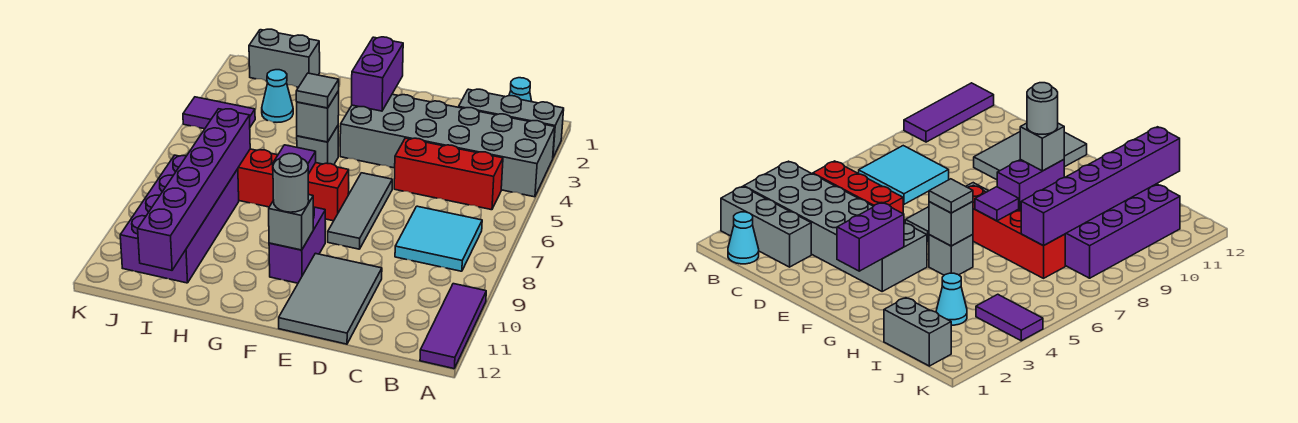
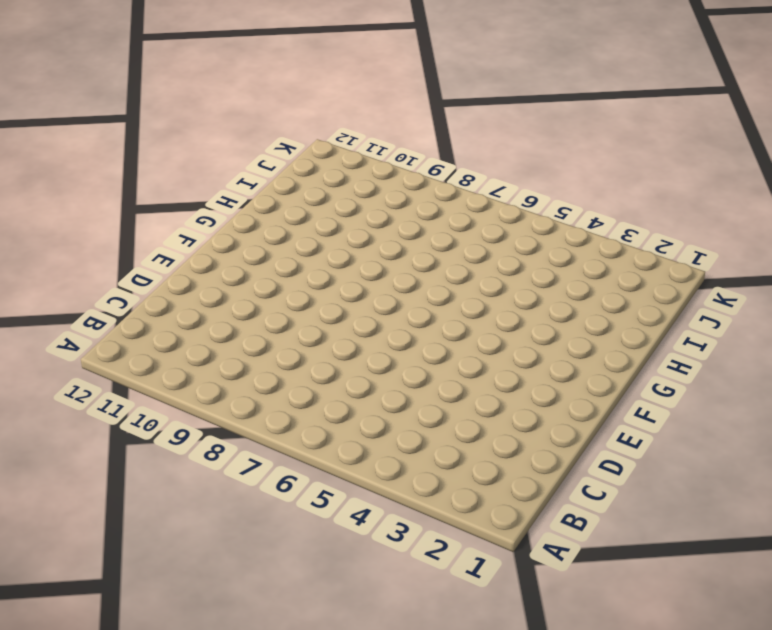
none -> grey 1x3 brick [459,89,564,157]
none -> grey 2x6 brick [340,94,555,197]
none -> purple 1x3 tile [420,284,486,369]

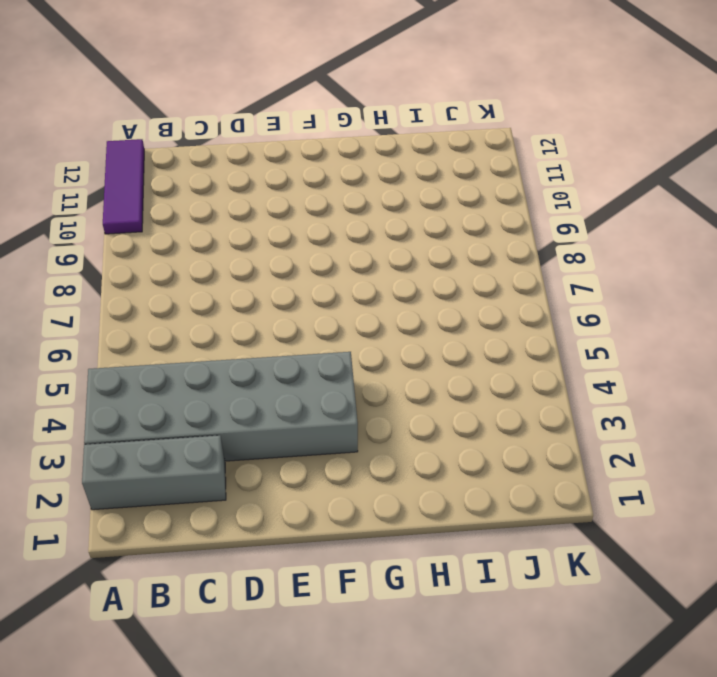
none -> cyan 1x1 cone [509,78,532,102]
none -> red 1x3 brick [394,138,503,210]
none -> cyan 2x2 tile [395,206,482,271]

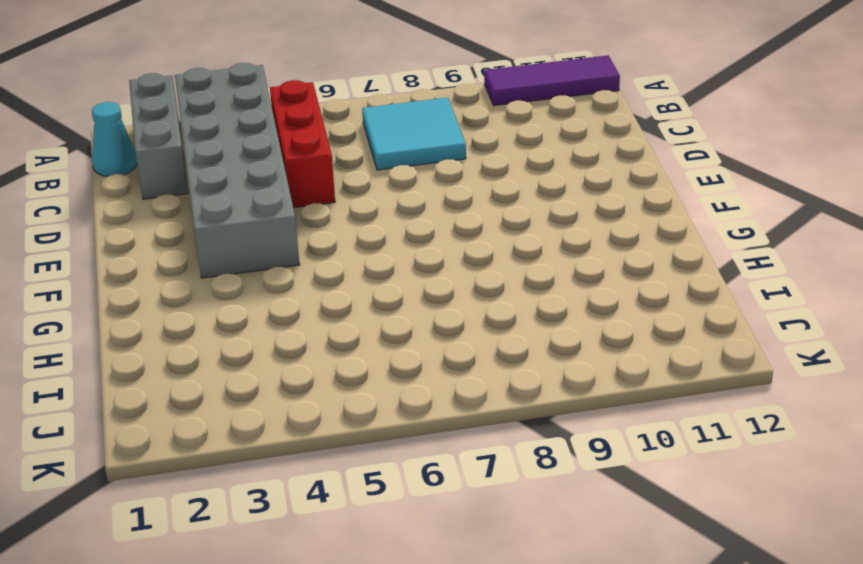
none -> grey 2x3 tile [279,253,382,344]
none -> grey 1x3 tile [328,173,392,249]
none -> red 1x4 brick [238,149,349,221]

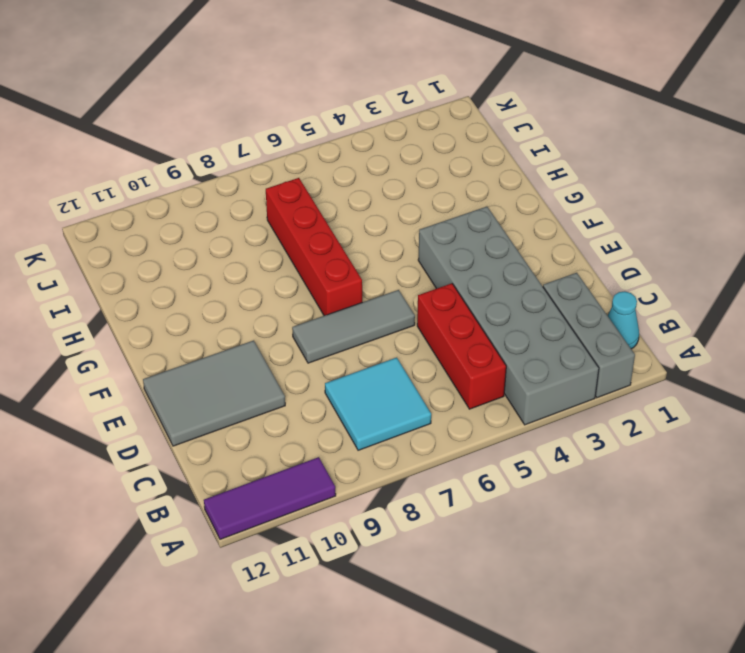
none -> purple 1x2 brick [269,207,325,283]
none -> grey 1x1 brick [297,126,338,165]
none -> grey 1x2 brick [249,29,320,87]

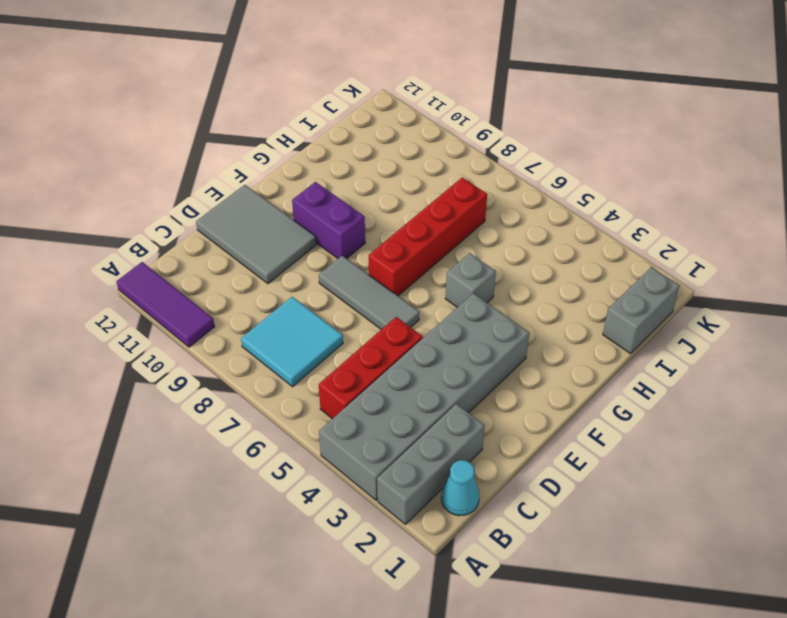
none -> cyan 1x1 cone [262,70,293,122]
none -> purple 2x4 brick [120,155,239,283]
none -> purple 1x2 tile [183,97,255,129]

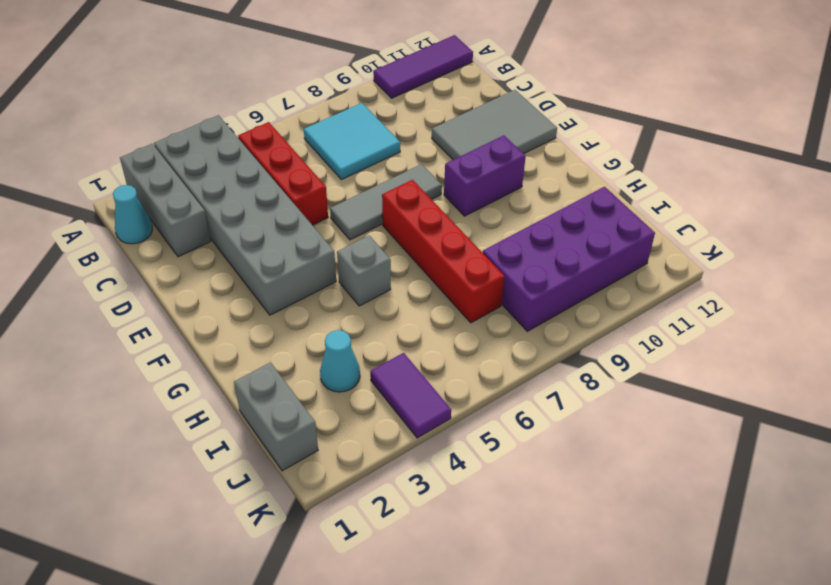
none -> purple 1x2 brick [352,37,403,111]
none -> grey 1x1 brick [269,195,313,250]
none -> grey 1x1 brick [297,91,339,142]

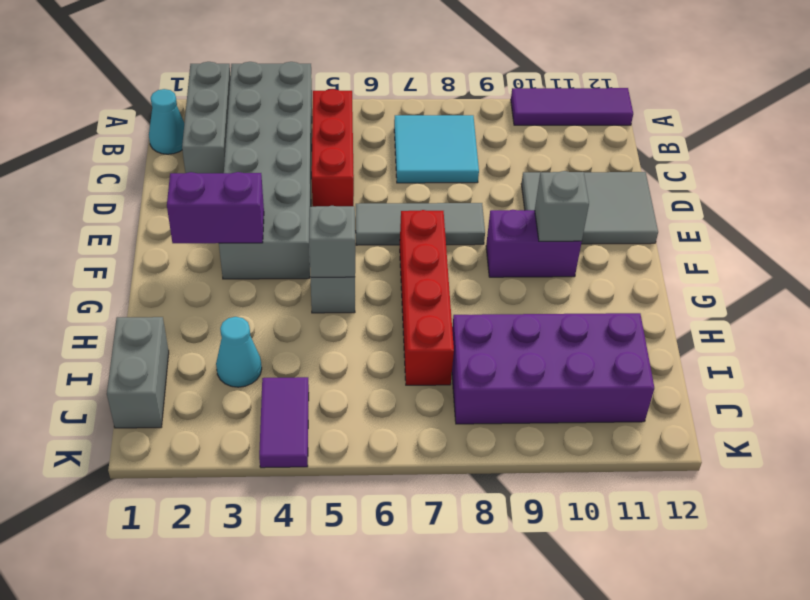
none -> purple 1x1 tile [273,145,316,174]
none -> purple 1x6 brick [138,109,250,270]
none -> grey 1x1 round brick [273,154,309,212]

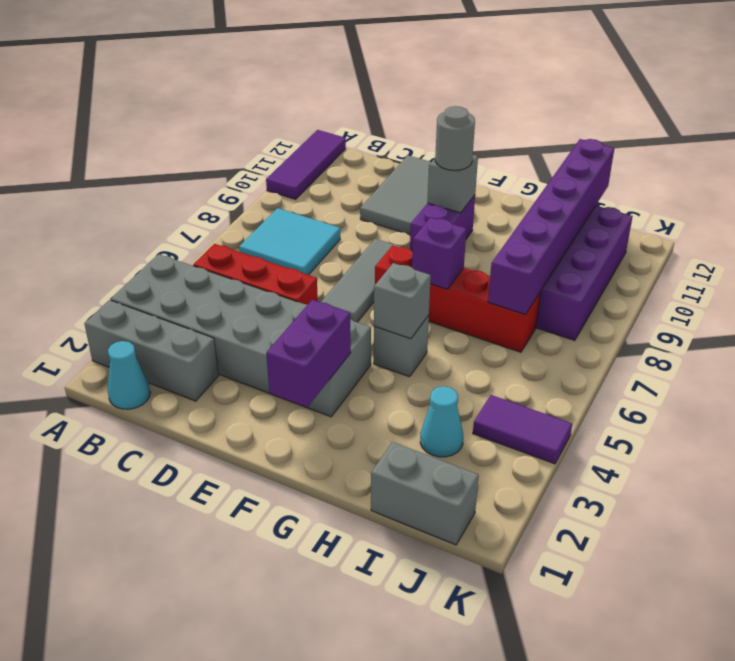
purple 1x1 brick [412,217,466,289] -> purple 1x1 tile [273,145,316,174]
none -> grey 1x1 tile [296,73,339,108]

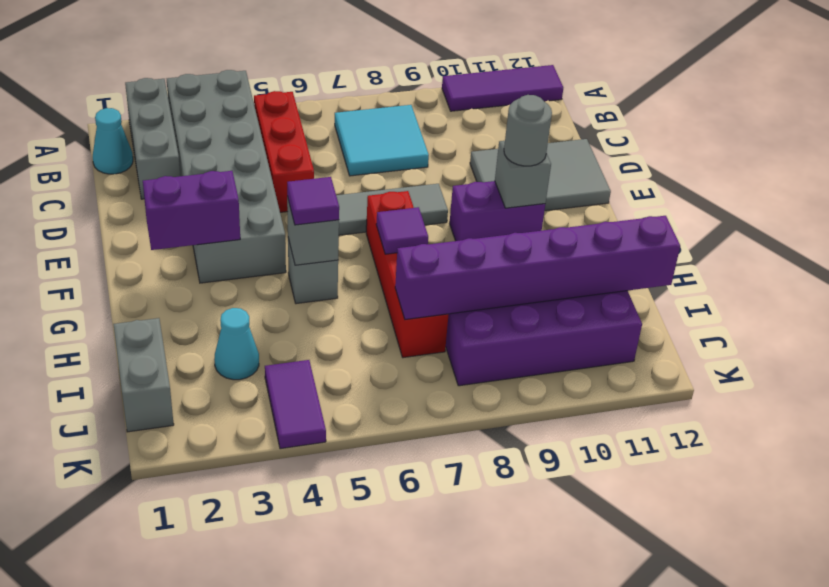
purple 1x1 tile [287,177,339,225] -> grey 1x1 tile [296,73,339,108]

